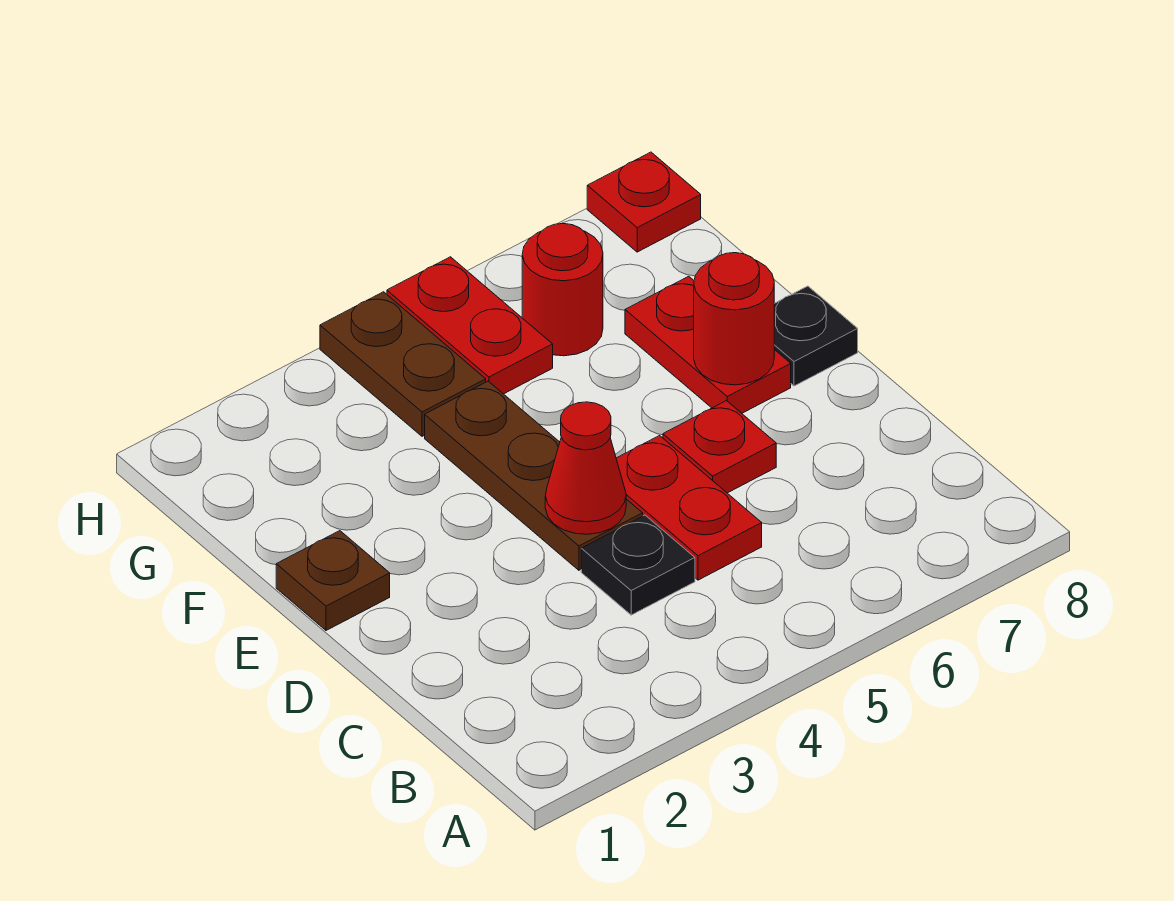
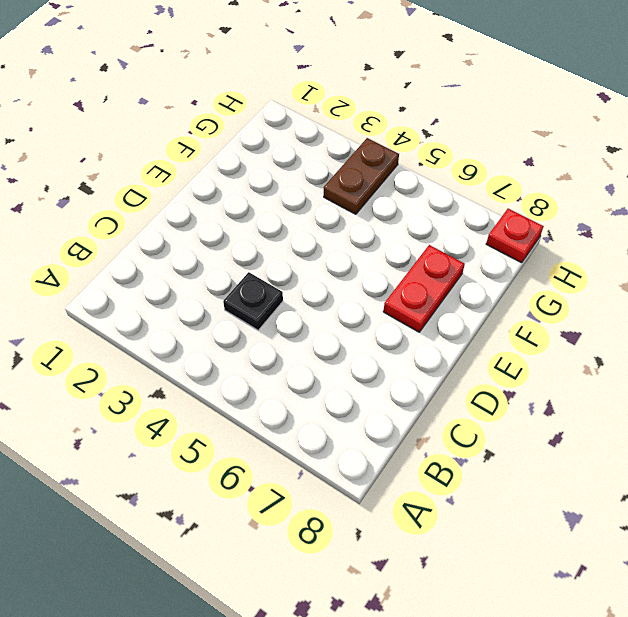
none -> red 1x2 plate [616,436,762,580]
none -> brown 1x3 plate [425,381,643,570]
none -> red 1x1 plate [663,401,776,493]

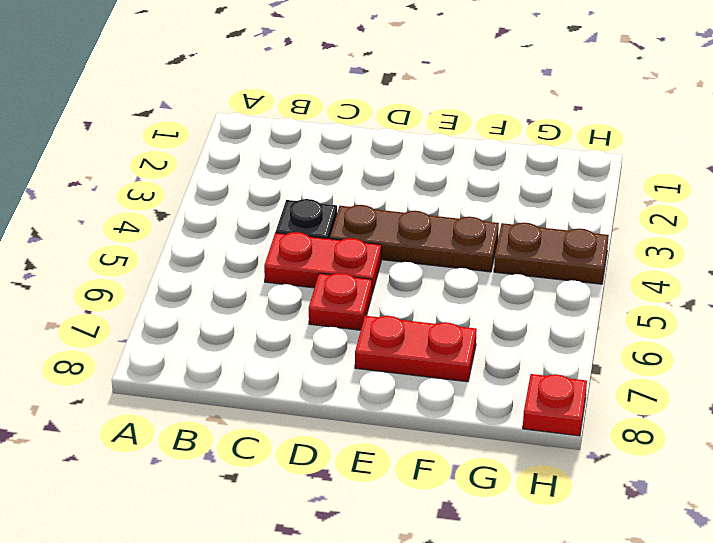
none -> brown 1x1 plate [276,531,390,631]
none -> black 1x1 plate [774,286,858,386]
none -> red 1x2 plate [387,257,553,394]

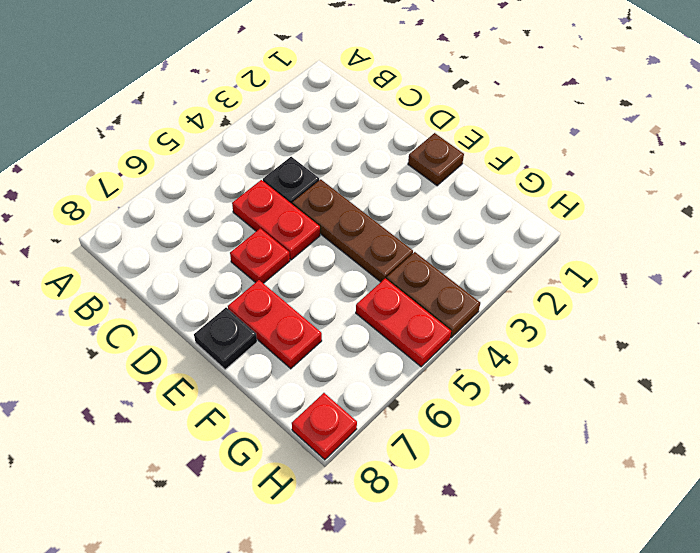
none -> red 1x1 round brick [522,224,603,356]
none -> red 1x1 cone [545,402,626,534]
none -> red 1x1 round brick [694,253,774,385]

